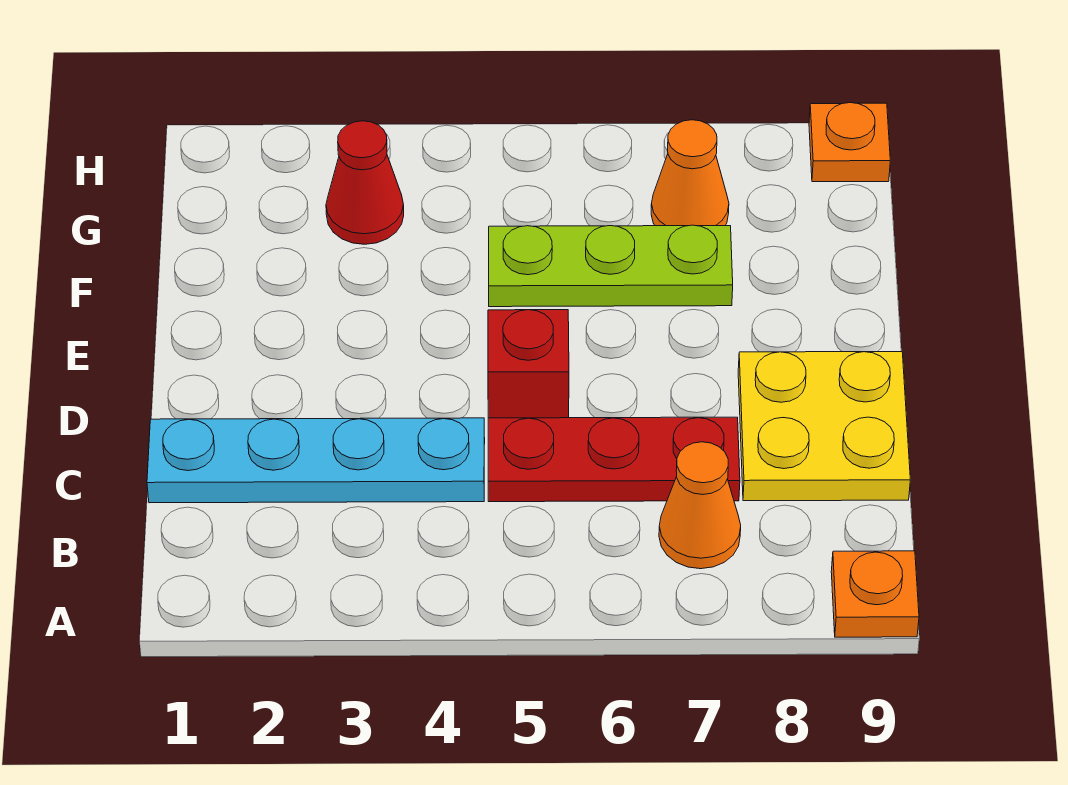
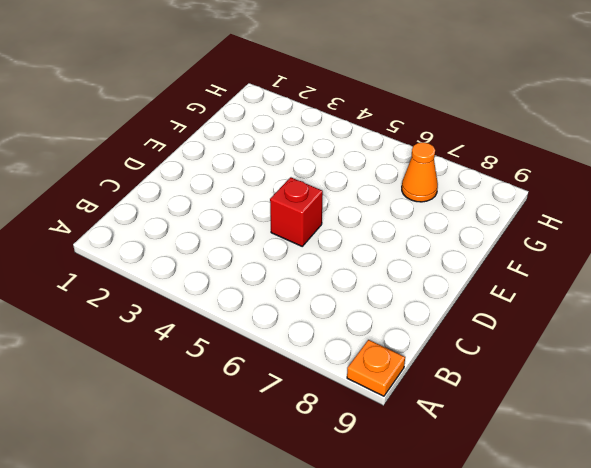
none -> orange 1x1 cone [659,442,741,569]
none -> cyan 1x4 plate [147,418,485,503]

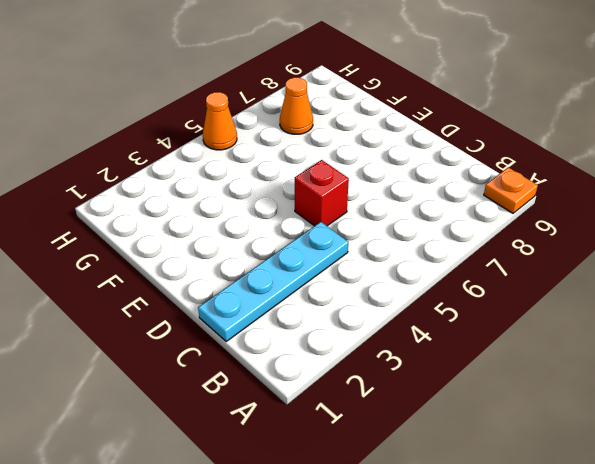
orange 1x1 cone [203,92,237,150] -> orange 1x1 cone moved to [659,442,741,569]
none -> red 1x3 plate [488,417,740,502]
none -> yellow 2x2 plate [738,352,910,501]

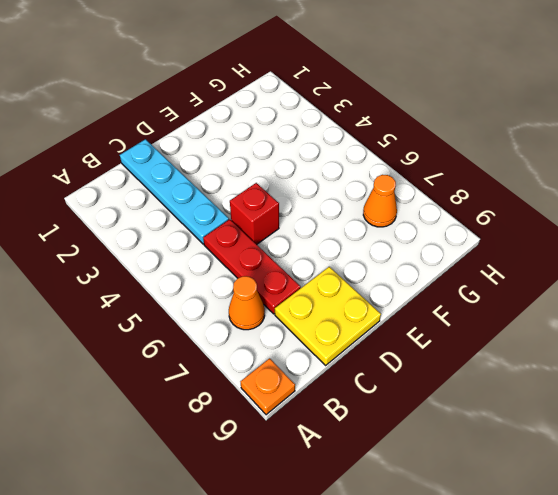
none -> lime 1x3 plate [489,225,733,307]
none -> red 1x1 cone [326,121,404,244]

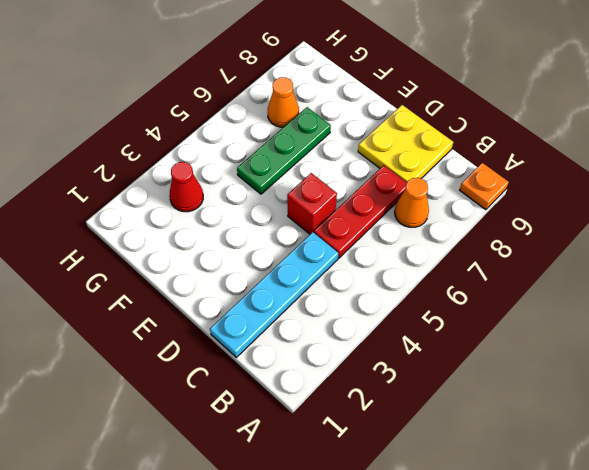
green 1x3 plate [237,107,331,194] -> lime 1x3 plate [489,225,733,307]
none -> orange 1x1 plate [809,103,890,182]

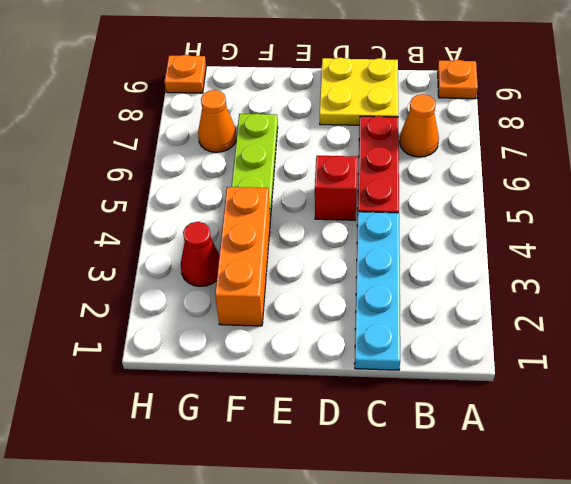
orange 1x3 brick [215,187,271,326] -> none

